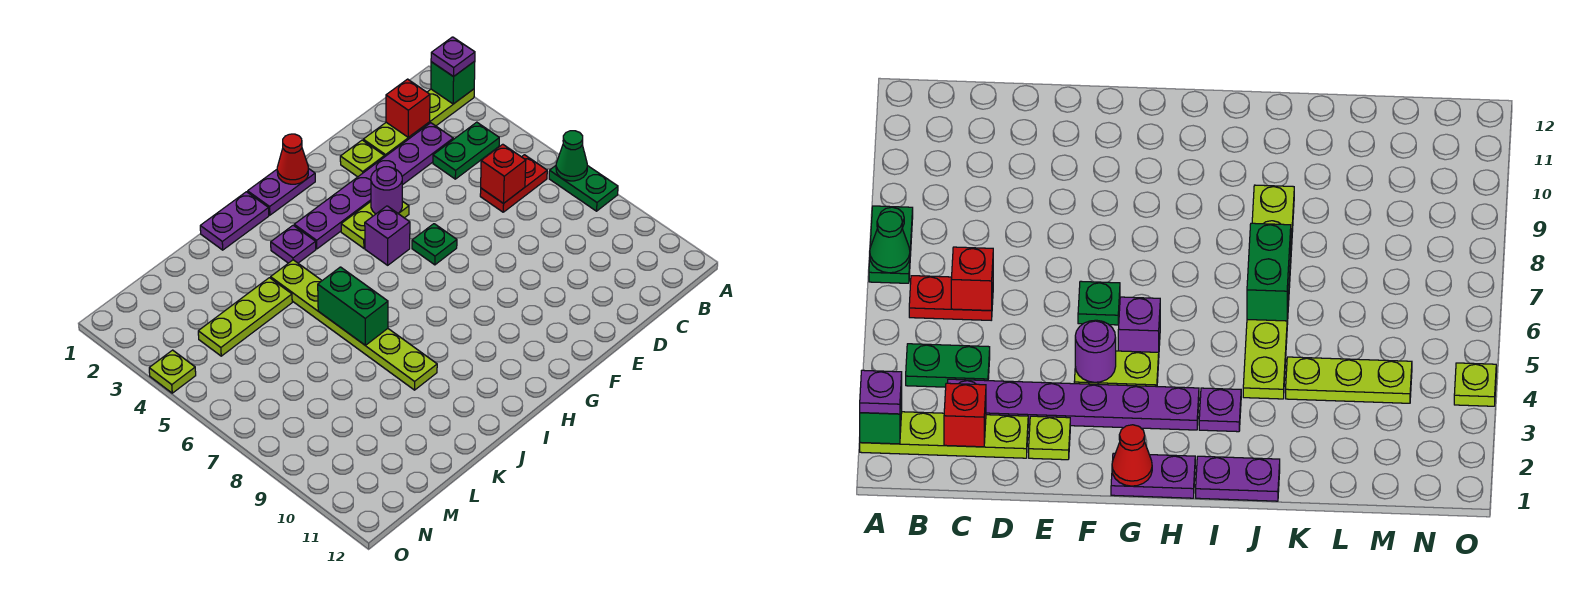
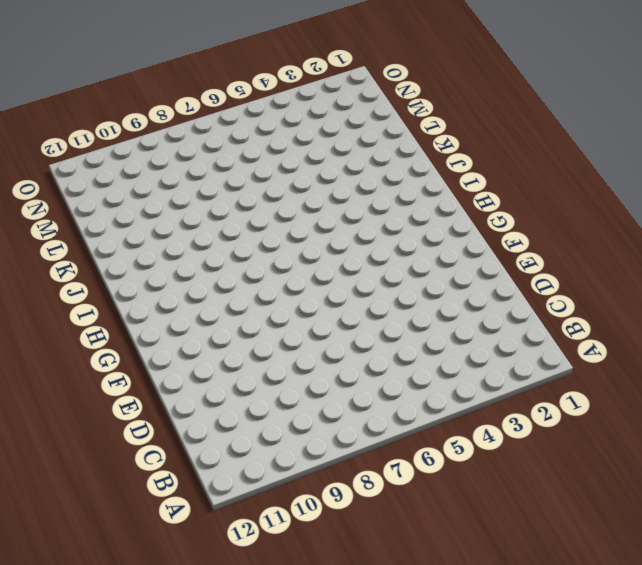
none -> lime 1x4 plate [363,89,474,157]
none -> green 1x2 plate [549,165,618,211]
none -> green 1x2 plate [433,122,499,179]

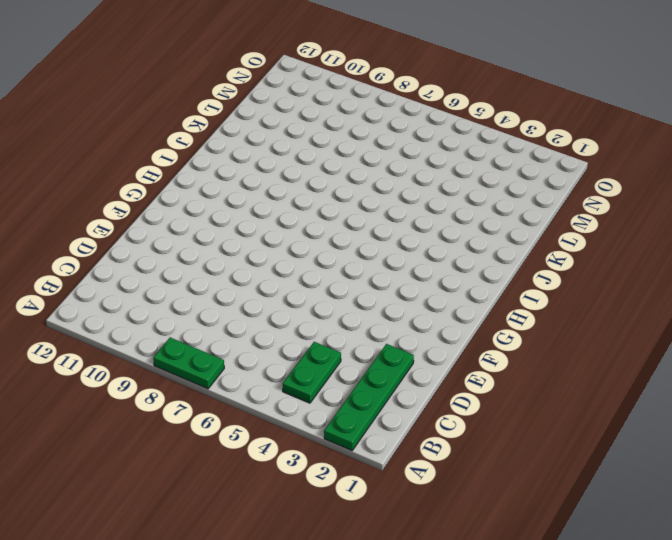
green 1x4 plate [324,344,414,450] -> lime 1x4 plate [363,89,474,157]
none -> red 1x2 plate [480,155,547,212]
none -> purple 1x6 plate [294,123,453,249]
none -> lime 1x1 plate [340,140,384,177]

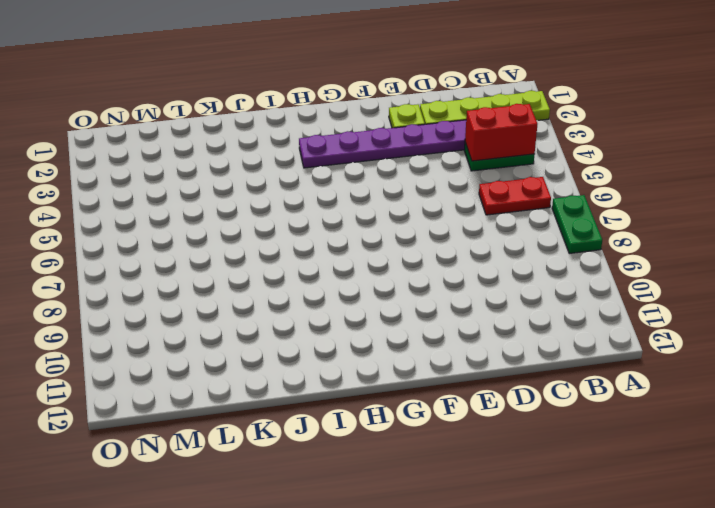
red 1x2 brick [465,104,537,161] -> none
none -> lime 1x2 plate [341,201,409,248]
none -> green 1x1 plate [412,224,457,265]
none -> purple 1x2 plate [248,168,315,215]

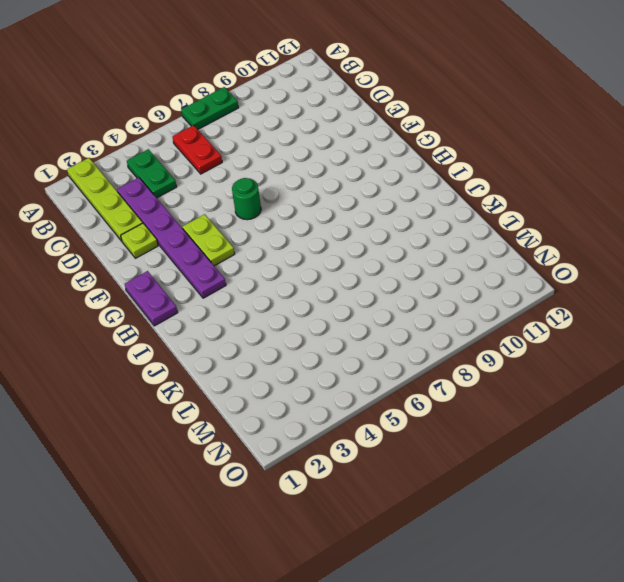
green 1x1 round brick [232,178,261,220] -> green 1x1 plate [412,224,457,265]
none -> purple 1x1 brick [365,206,410,265]
none -> purple 1x2 plate [200,192,269,250]
none -> purple 1x1 plate [271,225,316,263]

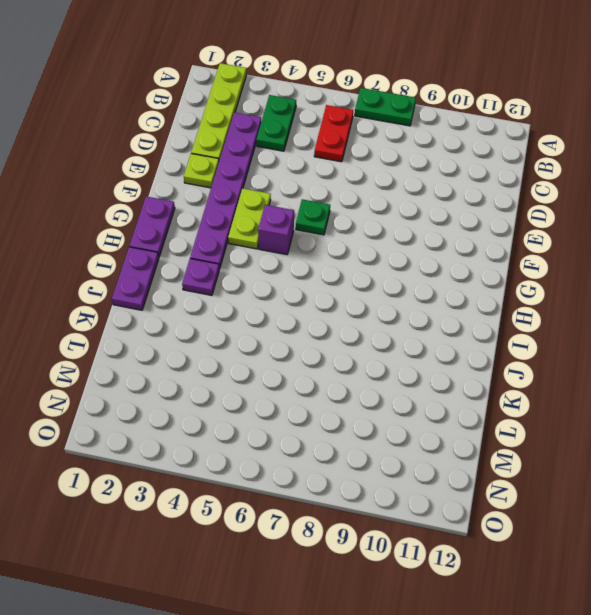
none -> lime 1x6 plate [271,260,437,390]
none -> lime 1x3 plate [198,278,292,356]
none -> lime 1x1 plate [149,350,196,393]

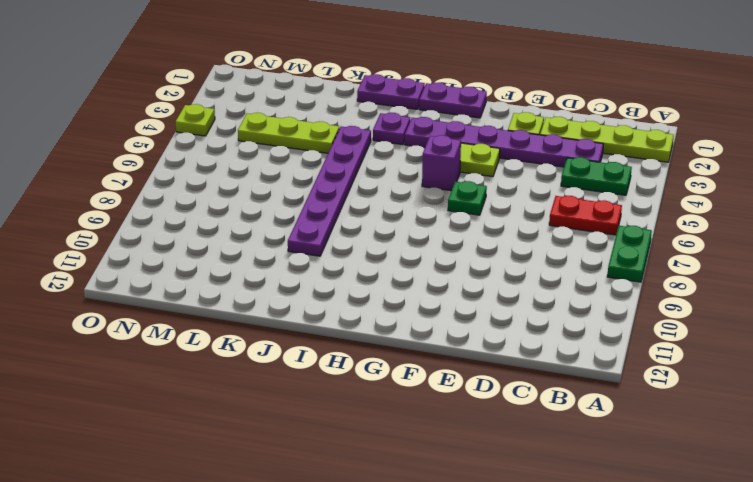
purple 1x6 plate [288,126,371,256] -> lime 1x6 plate [271,260,437,390]
none -> green 1x1 brick [431,61,475,104]
none -> green 1x1 cone [556,131,587,181]
none -> red 1x1 brick [386,79,430,137]

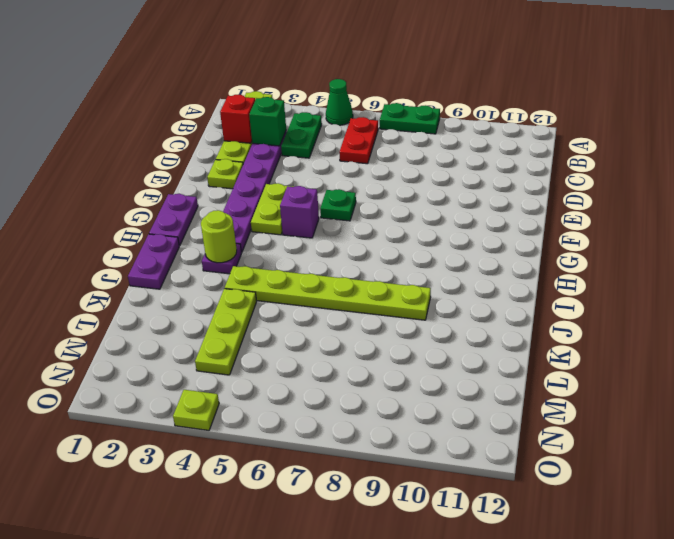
green 1x1 cone [326,79,353,125] -> green 1x1 cone moved to [556,131,587,181]
green 1x1 brick [249,97,286,146] -> green 1x1 brick moved to [431,61,475,104]
lime 1x1 round brick [201,210,237,263] -> none
none -> red 1x1 brick [481,144,526,203]
none -> purple 1x1 round brick [371,167,402,214]
none -> red 1x1 cone [277,134,308,184]

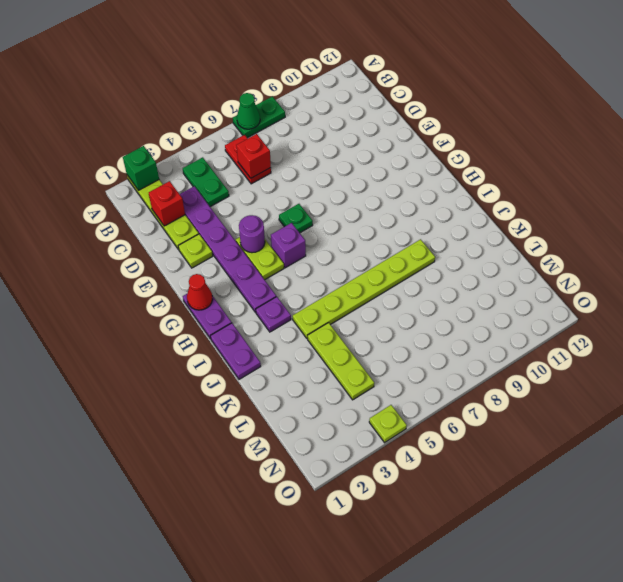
none -> green 1x2 brick [318,267,388,346]
none -> purple 1x1 plate [431,37,475,77]

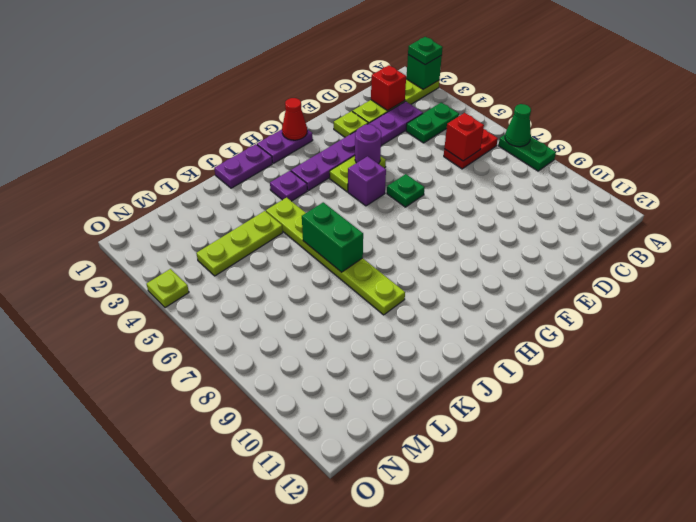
green 1x1 plate [408,37,443,65] -> purple 1x1 plate [431,37,475,77]

